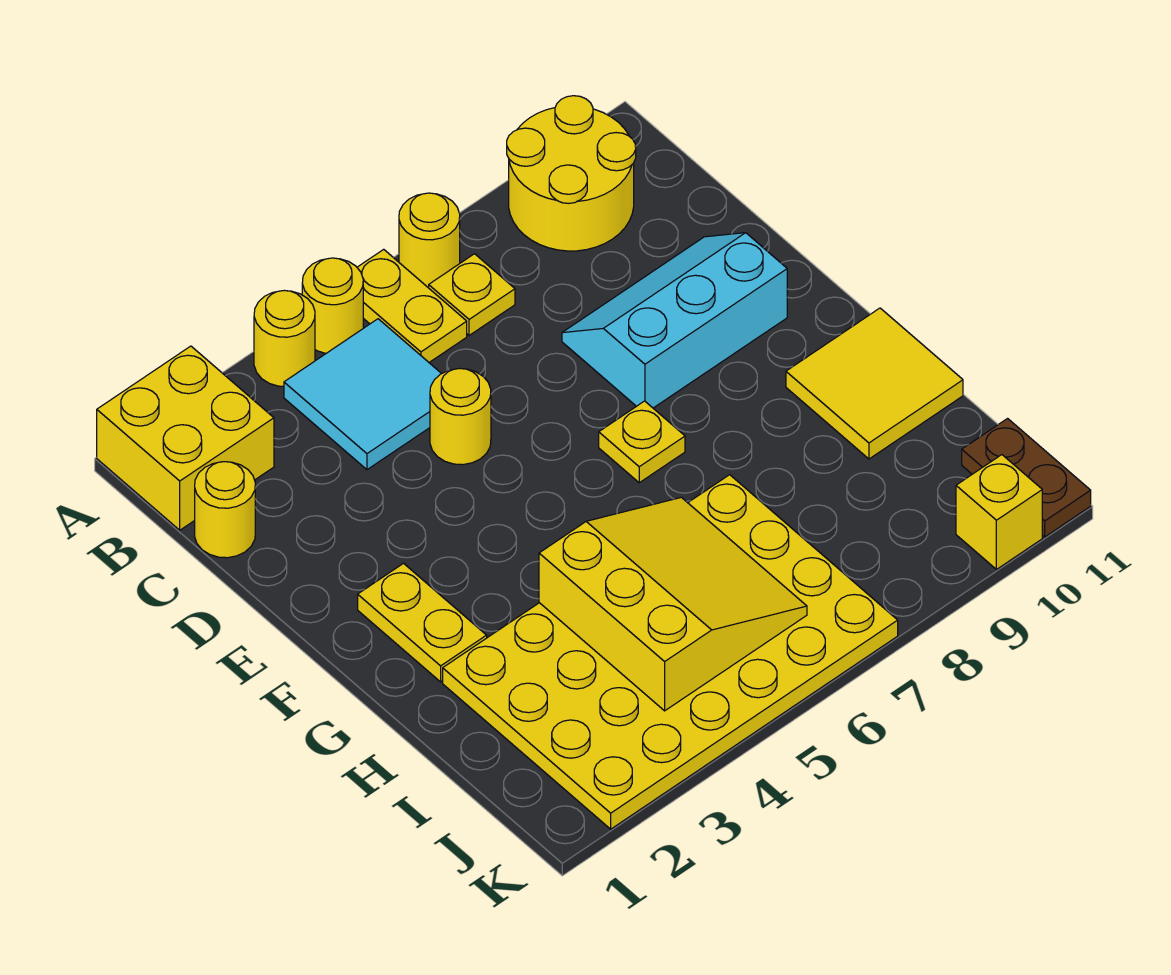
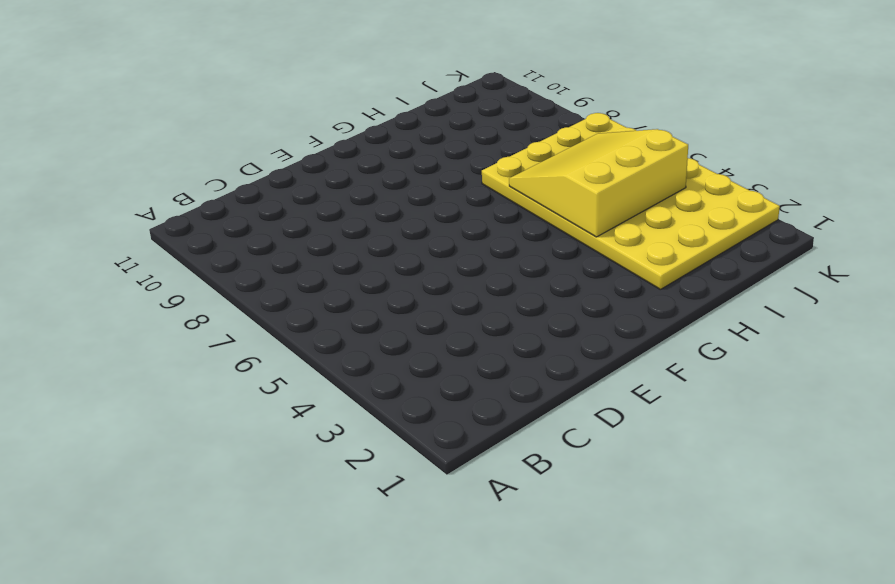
none -> yellow 2x2 brick [97,346,274,530]
none -> yellow 1x1 round brick [254,290,315,386]
none -> yellow 1x1 round brick [302,258,363,353]

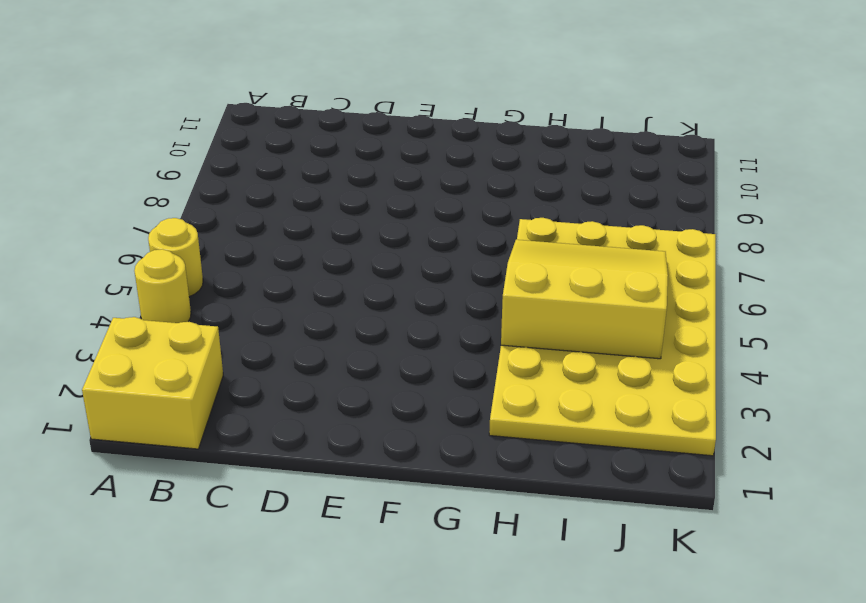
none -> yellow 1x2 plate [357,249,467,362]
none -> yellow 1x1 round brick [399,193,460,288]
none -> yellow 2x2 round brick [507,96,636,251]

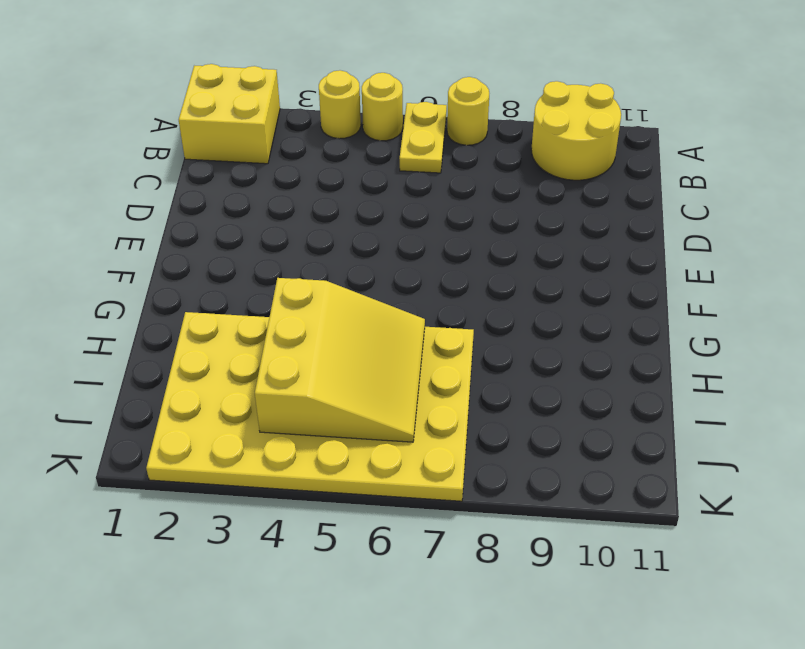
none -> cyan 2x2 tile [284,319,441,470]
none -> yellow 1x1 plate [429,254,515,335]
none -> yellow 1x1 round brick [195,462,255,558]

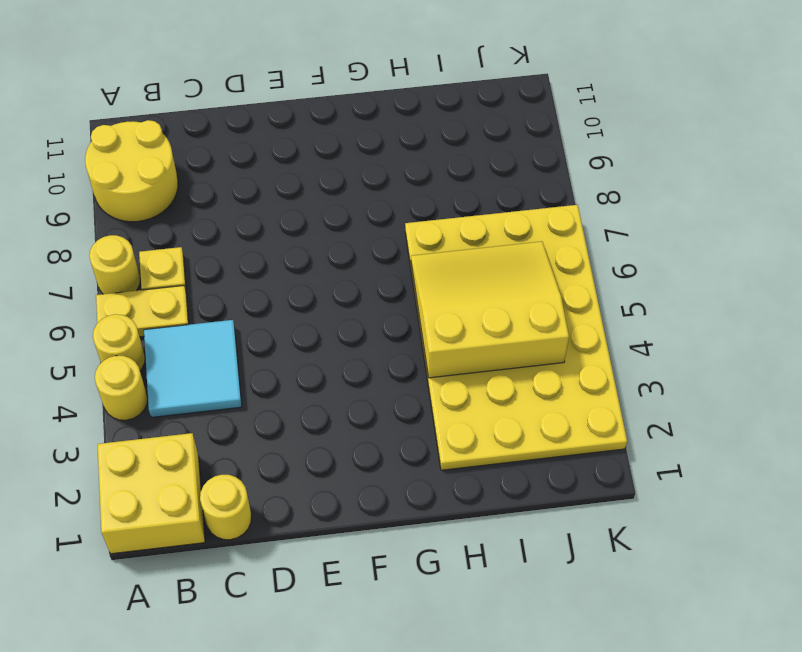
none -> yellow 1x1 round brick [430,369,491,465]
none -> cyan 2x3 slope [562,233,787,408]
none -> yellow 1x2 plate [358,563,487,682]

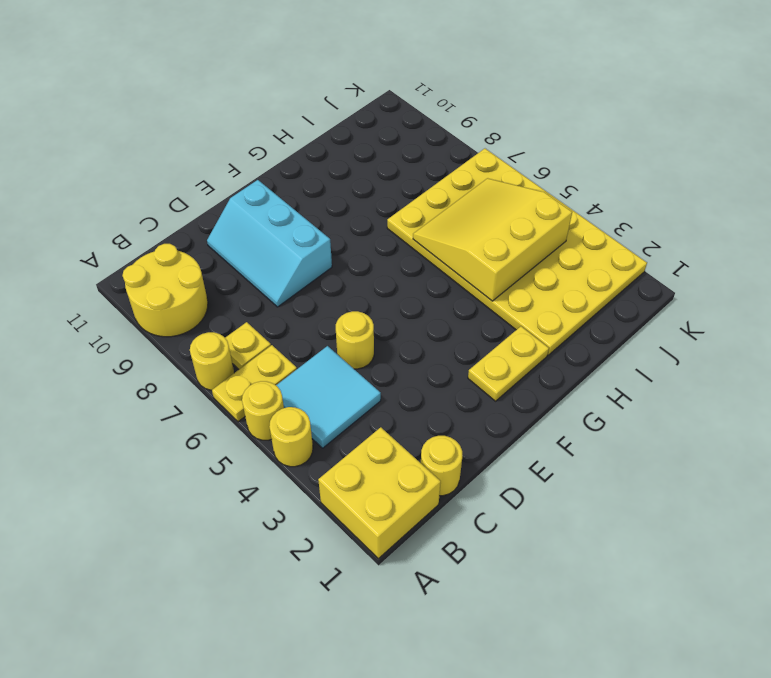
none -> yellow 1x1 plate [599,401,685,483]
none -> yellow 2x2 tile [786,308,963,459]
none -> brown 1x2 plate [962,419,1091,537]

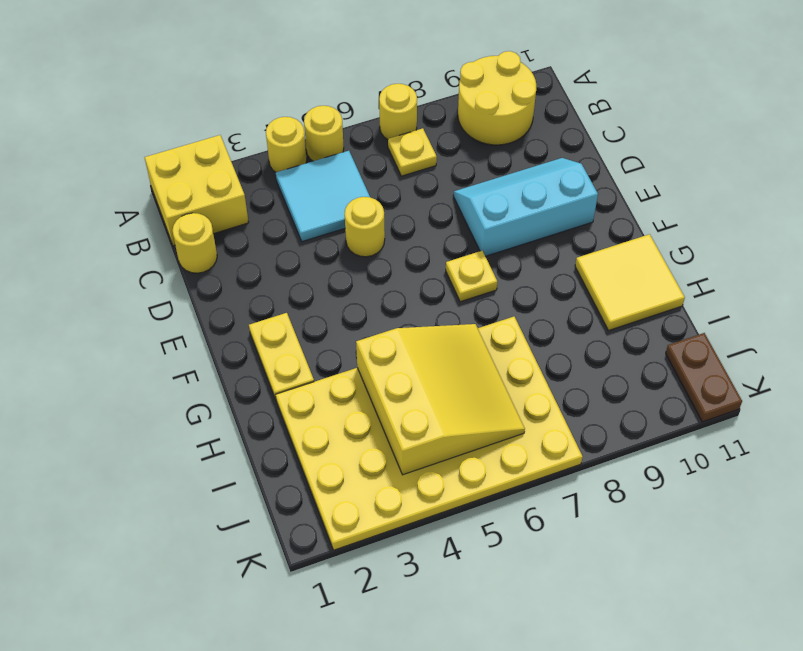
none -> yellow 1x2 plate [357,249,467,362]
none -> yellow 1x1 brick [956,455,1042,569]

